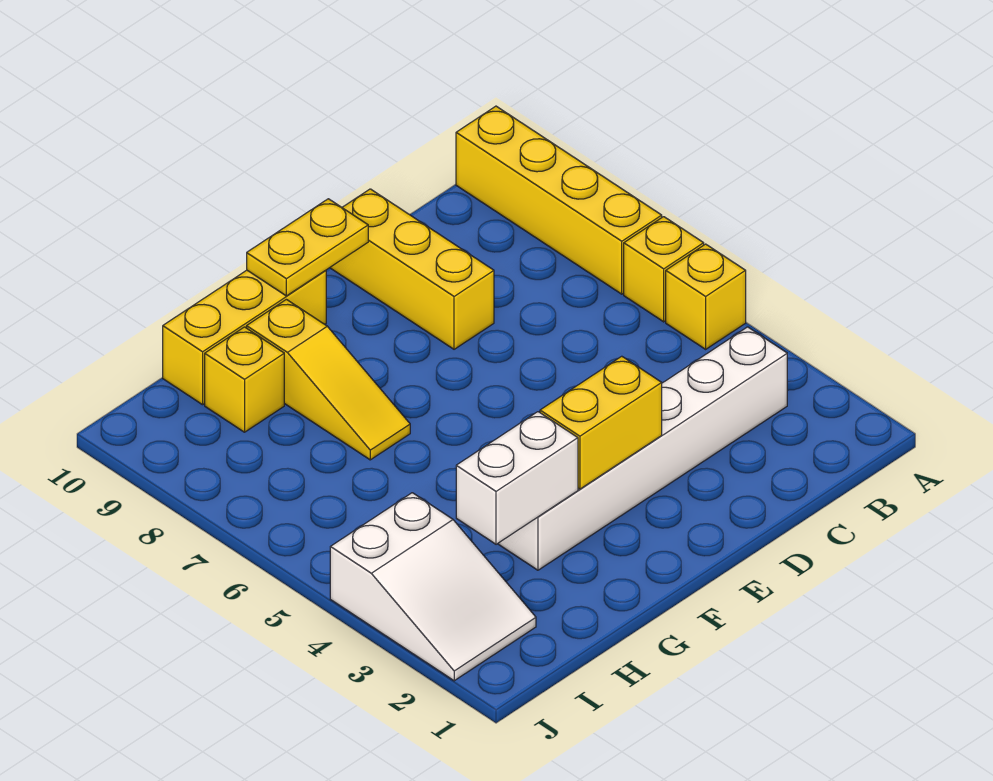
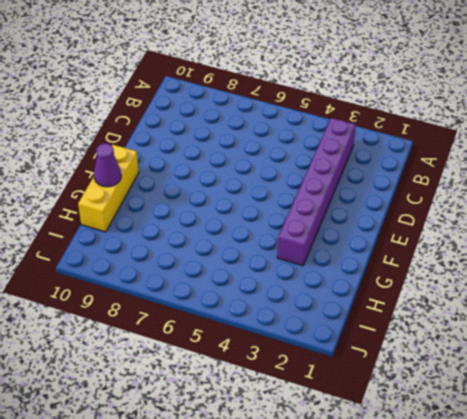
purple 1x6 brick [277,118,356,266] -> white 1x6 brick [498,327,787,570]
purple 1x1 cone [94,144,121,187] -> none
none -> yellow 1x1 brick [666,244,746,349]
none -> yellow 1x1 brick [624,217,704,322]
none -> yellow 1x4 brick [456,106,662,294]

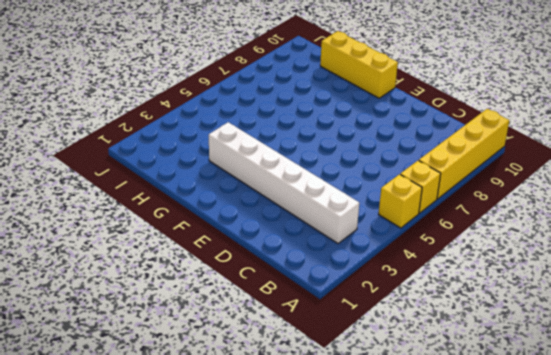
none -> yellow 1x3 brick [330,189,494,349]
none -> yellow 1x3 slope [247,299,410,460]
none -> yellow 1x1 brick [205,327,284,432]

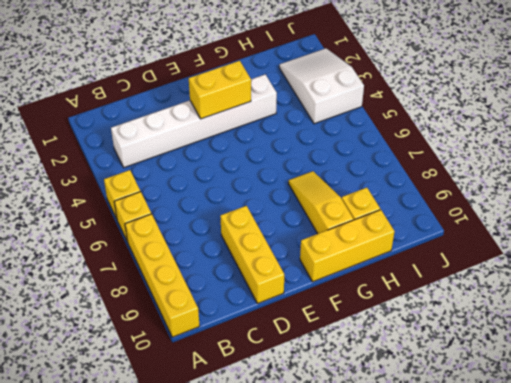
none -> yellow 1x2 plate [247,199,368,296]
none -> white 1x2 brick [456,412,578,544]

